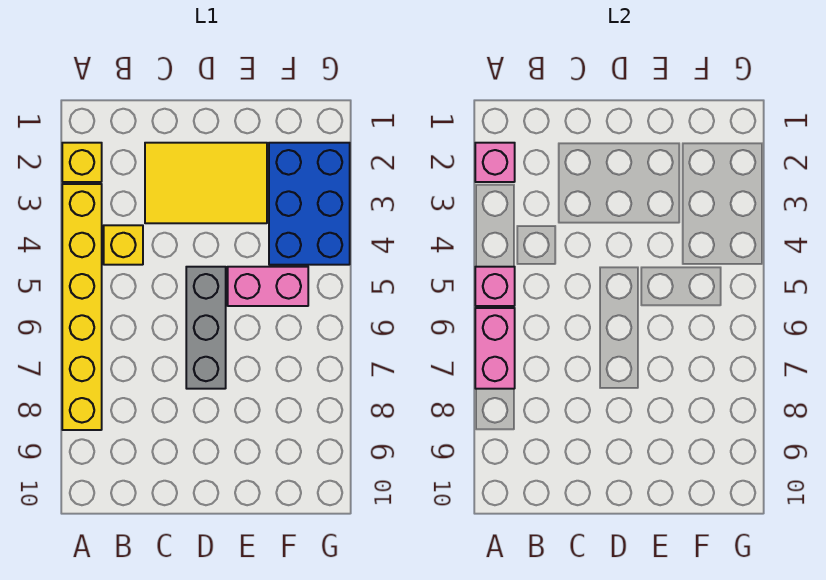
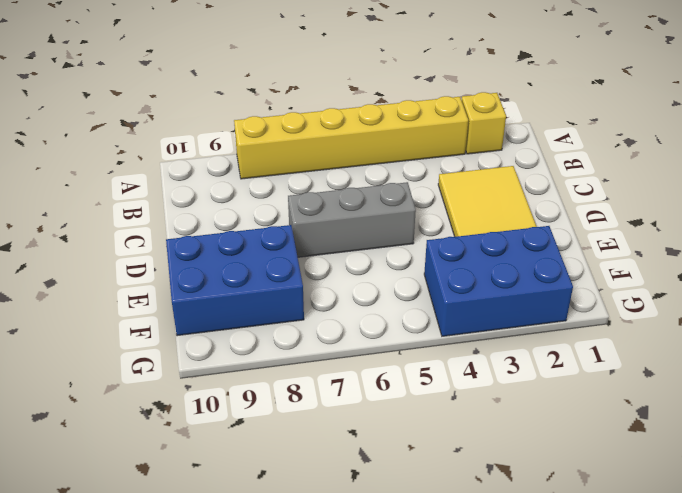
blue 2x3 brick [166,225,304,336] -> none
none -> yellow 1x1 brick [104,225,143,265]
none -> pink 1x2 brick [228,267,308,306]

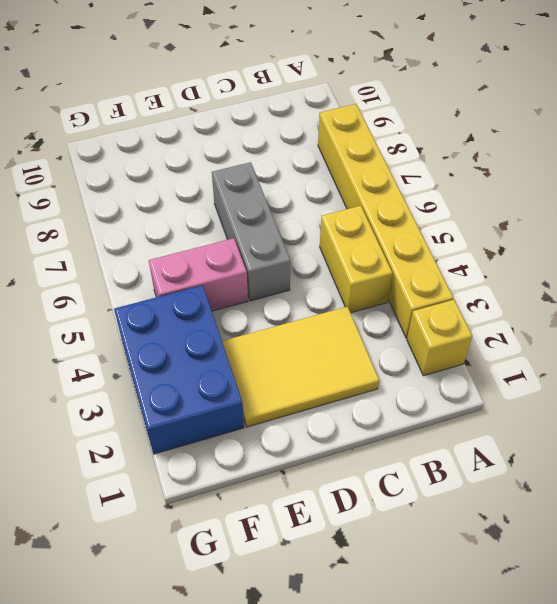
yellow 1x2 brick [320,206,392,313] -> yellow 1x1 brick [104,225,143,265]
none -> pink 1x1 brick [475,143,515,182]
none -> pink 1x1 brick [475,267,515,306]

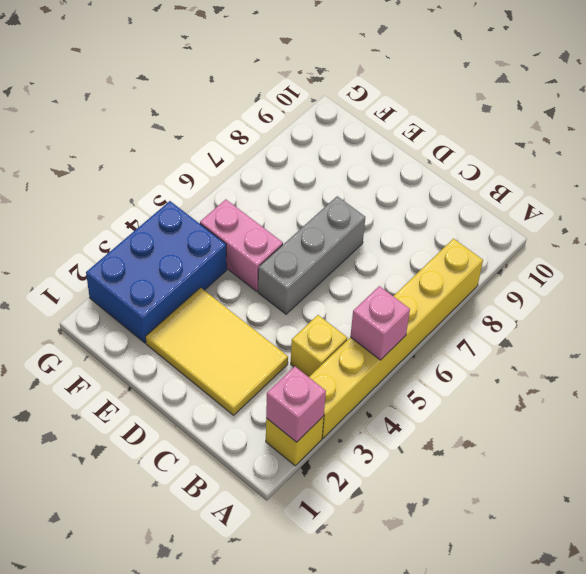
none -> pink 1x2 brick [475,308,515,389]

